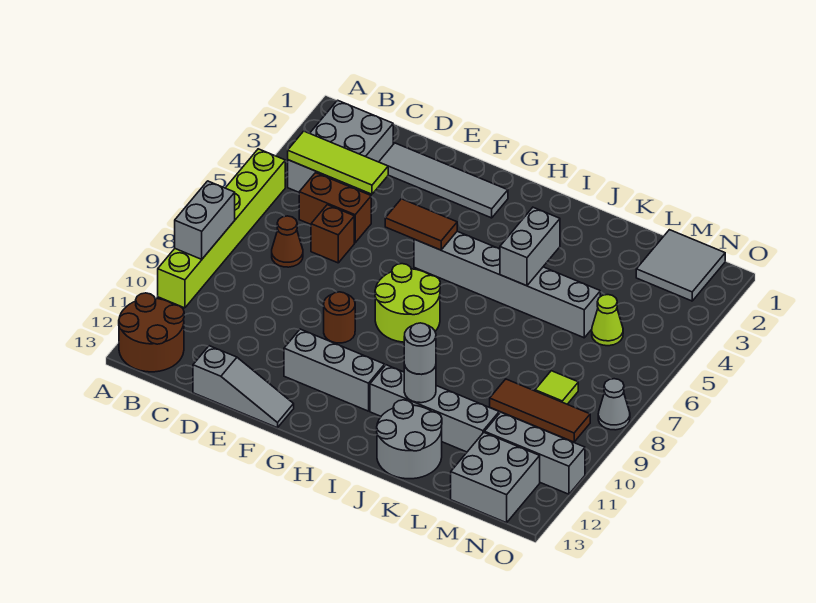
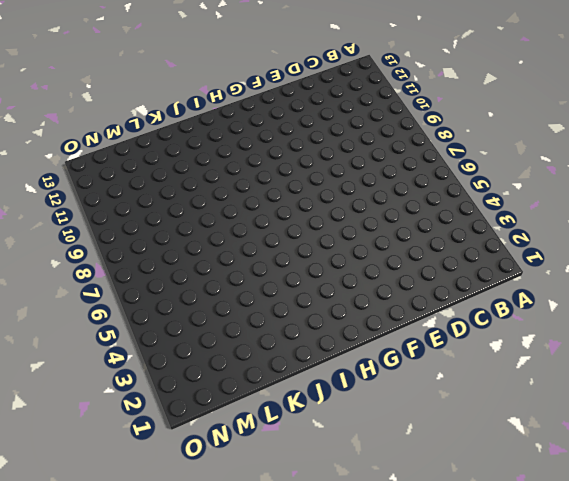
none -> lime 1x6 brick [158,149,285,308]
none -> brown 2x2 round brick [119,293,184,372]
none -> grey 2x3 brick [288,100,393,192]

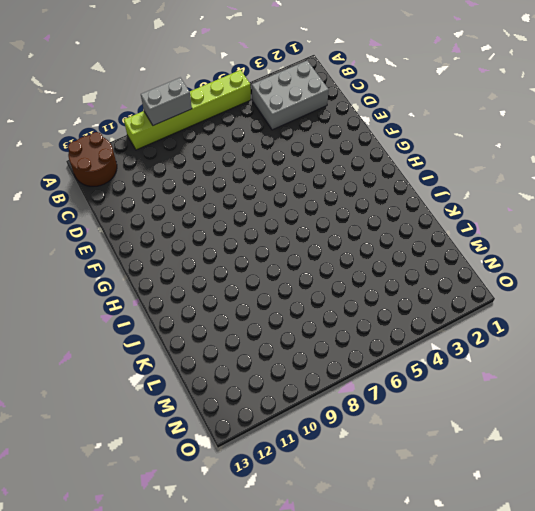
none -> brown 1x2 brick [299,173,371,243]
none -> brown 1x1 cone [272,216,303,267]
none -> grey 1x4 tile [379,143,508,218]

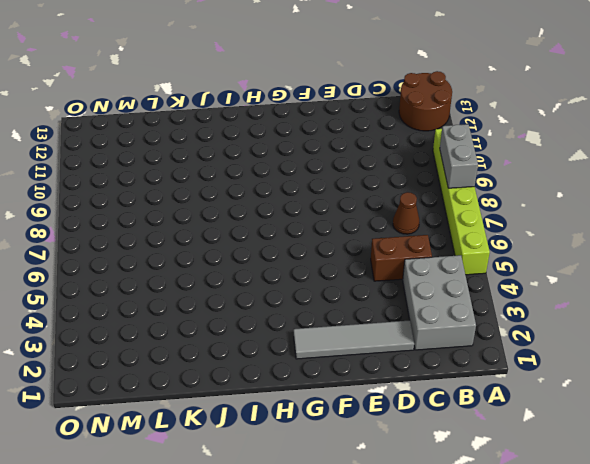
none -> brown 1x1 brick [311,205,354,263]
none -> grey 1x3 slope [193,346,294,428]
none -> brown 1x1 round brick [324,292,355,343]

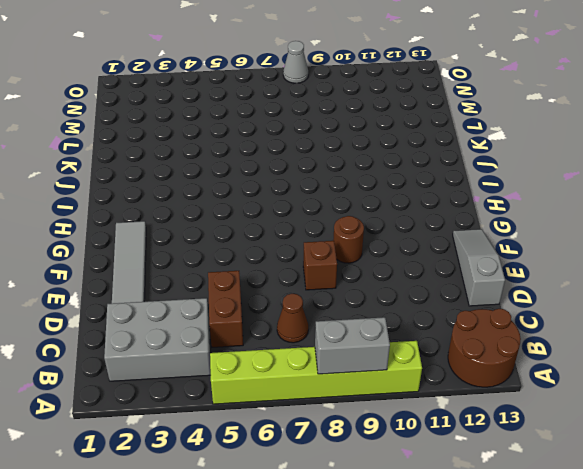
brown 1x1 brick [303,241,337,290] -> brown 1x1 brick moved to [311,205,354,263]
none -> grey 1x3 brick [284,329,385,411]
none -> grey 1x6 brick [414,231,600,338]
none -> lime 2x2 round brick [375,264,440,342]

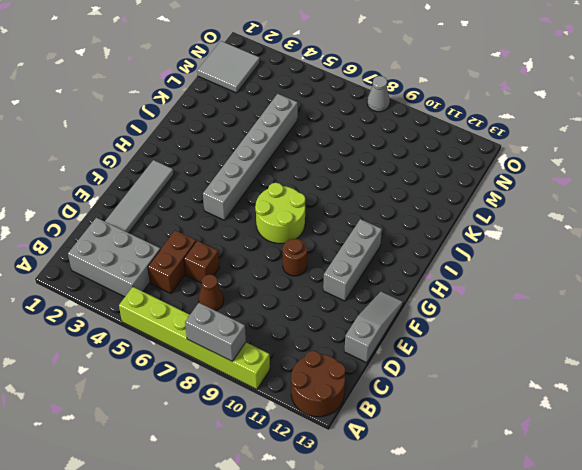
none -> grey 1x4 brick [370,365,499,452]
none -> grey 2x2 round brick [377,400,442,479]
none -> brown 1x3 tile [490,379,590,442]

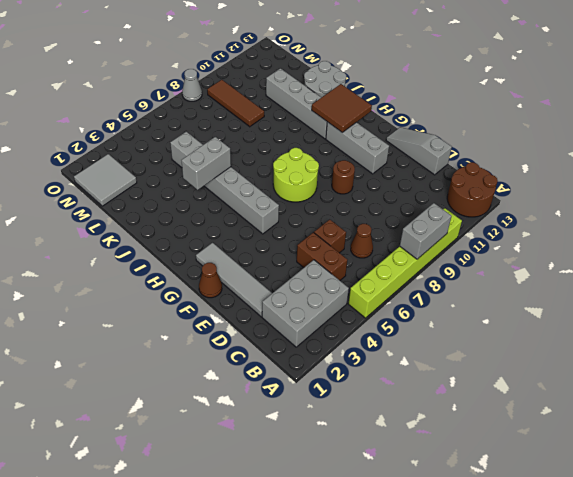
brown 1x1 cone [199,263,222,298] -> none
brown 2x2 tile [312,84,372,132] -> none
none -> lime 1x1 cone [592,295,623,346]
none -> lime 1x1 tile [535,371,578,404]
none -> grey 1x3 brick [485,412,585,494]

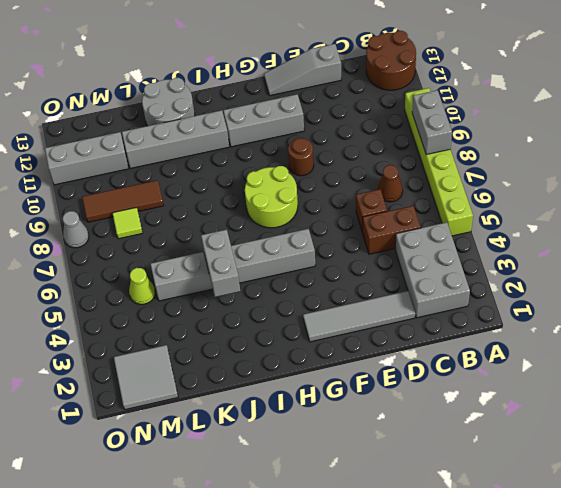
none -> grey 2x2 brick [451,433,540,523]
none -> lime 1x3 tile [288,131,388,194]
none -> brown 1x2 tile [385,199,457,250]

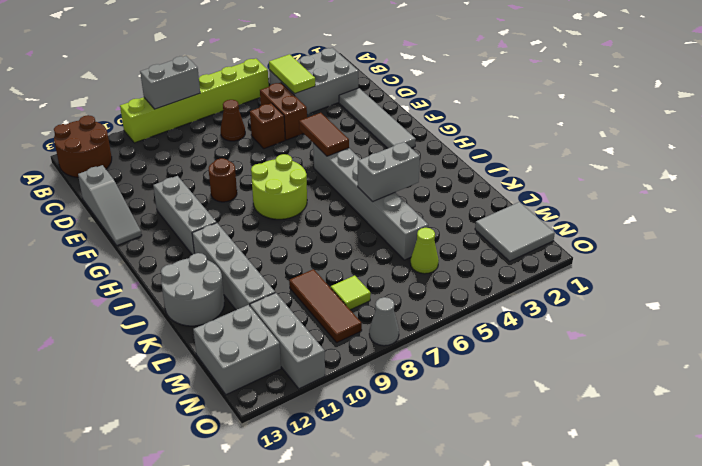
lime 1x2 tile [269,54,315,94] -> lime 1x3 tile [288,131,388,194]
none -> grey 1x1 round brick [404,365,436,403]
none -> grey 1x1 round brick [404,323,436,374]

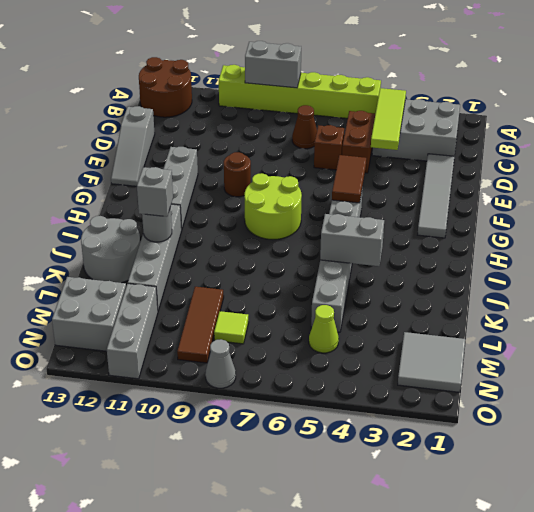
grey 1x1 brick [137,167,173,217] -> grey 1x1 round brick [404,323,436,374]

